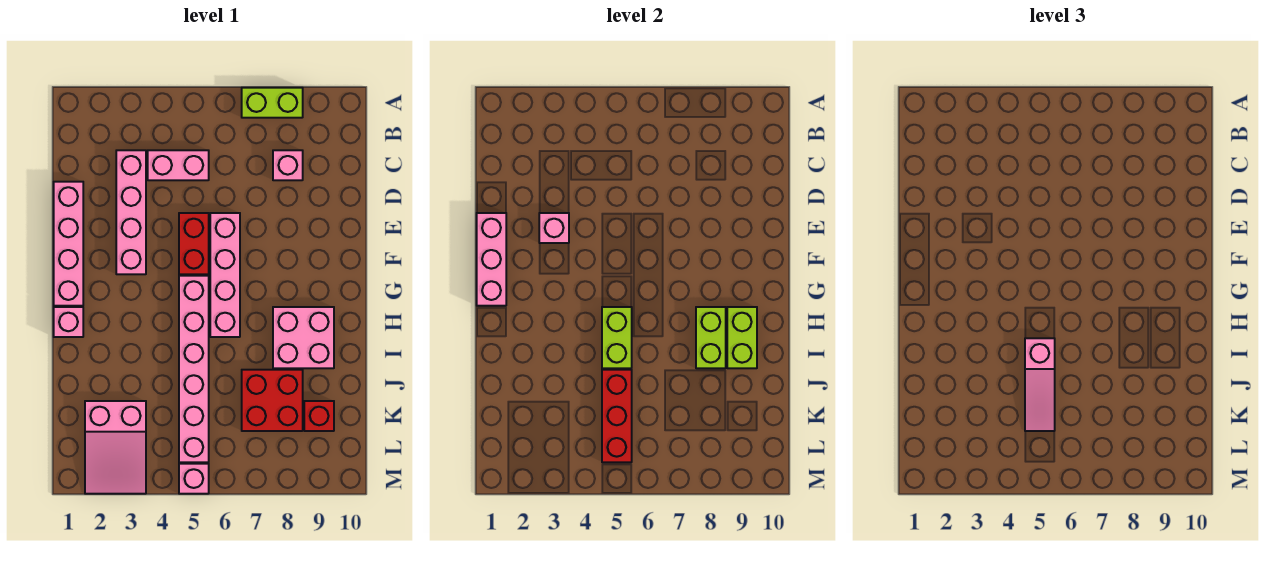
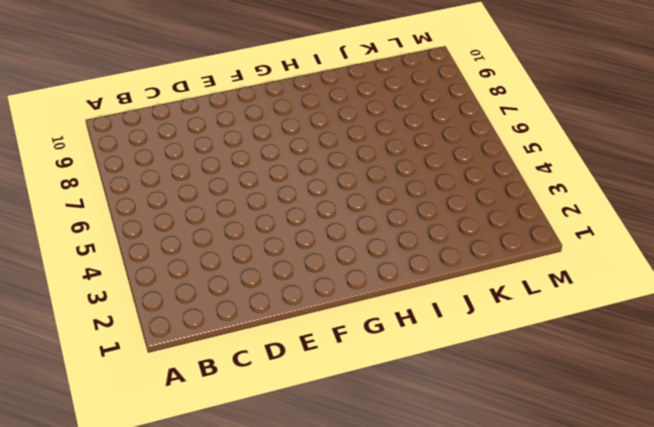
none -> lime 1x2 brick [242,88,303,118]
none -> pink 1x4 brick [116,150,146,274]
none -> pink 1x2 brick [148,150,209,180]

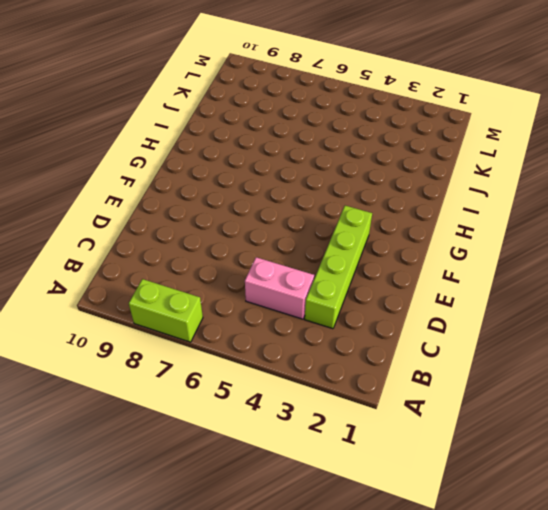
lime 1x4 brick [305,206,372,329] -> pink 1x4 brick [116,150,146,274]
none -> pink 1x1 brick [273,150,303,180]
none -> pink 1x4 brick [54,182,83,306]
none -> red 1x2 brick [179,213,209,274]

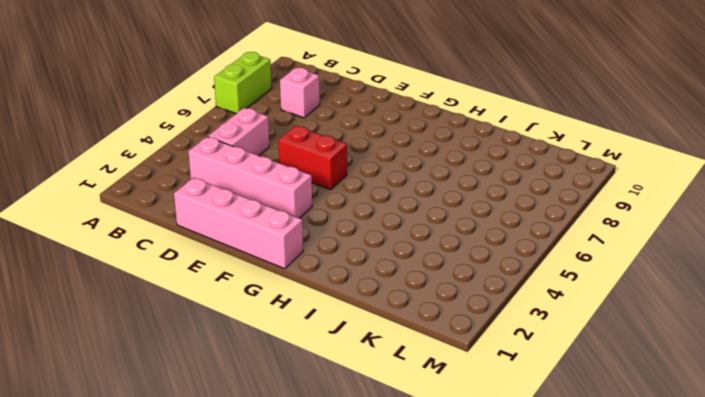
none -> pink 1x4 brick [210,213,240,337]
none -> pink 1x6 brick [179,276,209,462]
none -> pink 1x1 brick [54,307,83,337]

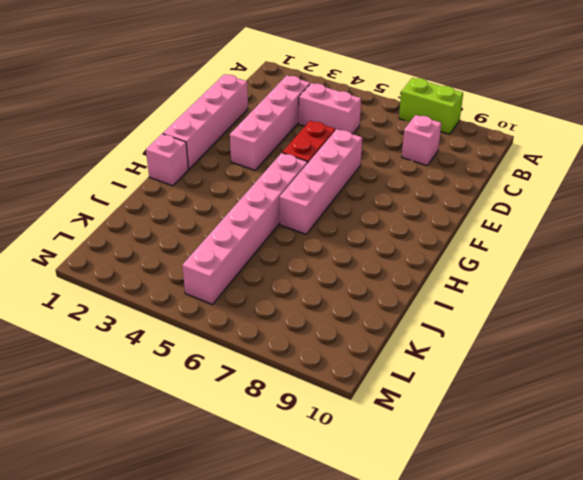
none -> pink 2x2 brick [273,307,334,368]
none -> red 2x2 brick [242,370,303,431]
none -> pink 2x3 slope [85,401,146,494]

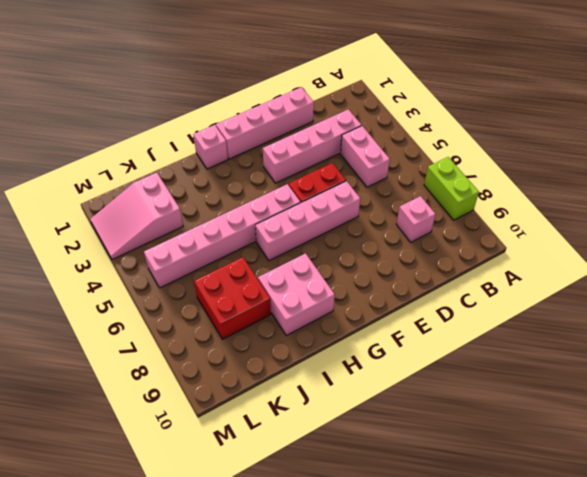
none -> red 1x1 brick [304,401,334,431]
none -> pink 1x1 brick [179,464,209,494]
none -> pink 1x3 brick [477,213,506,306]

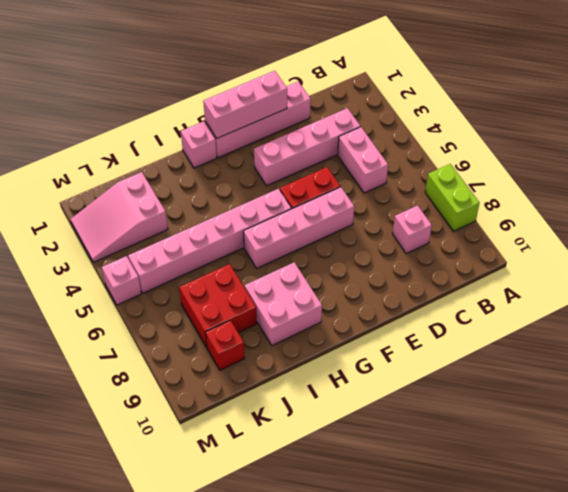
none -> pink 1x1 brick [539,213,569,243]
none -> lime 1x2 brick [602,307,632,368]
none -> lime 1x2 brick [696,307,726,368]

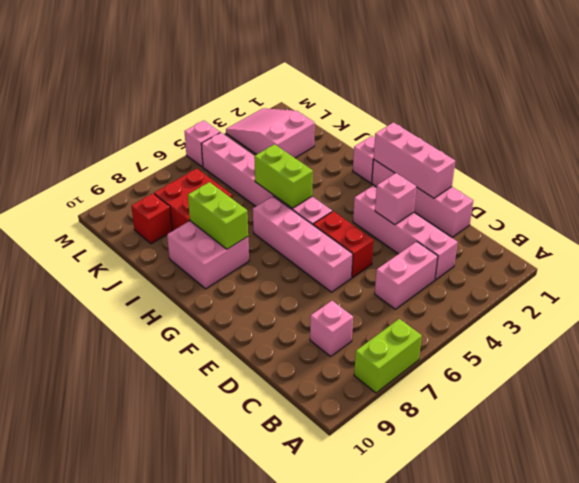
none -> lime 1x2 brick [727,307,757,368]
none -> red 1x3 brick [602,370,632,462]
none -> pink 1x3 slope [1025,338,1055,431]

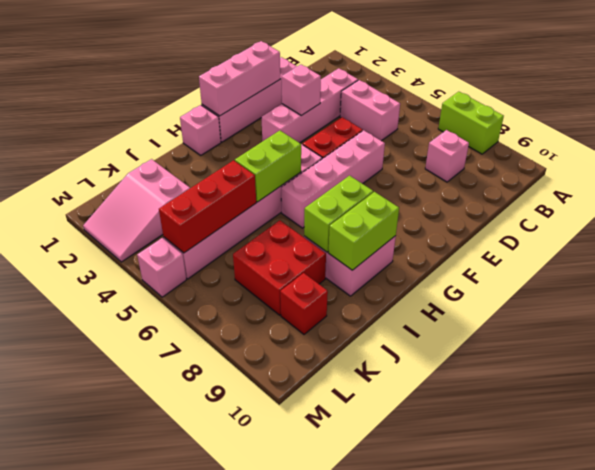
none -> pink 1x3 slope [1025,338,1055,431]

